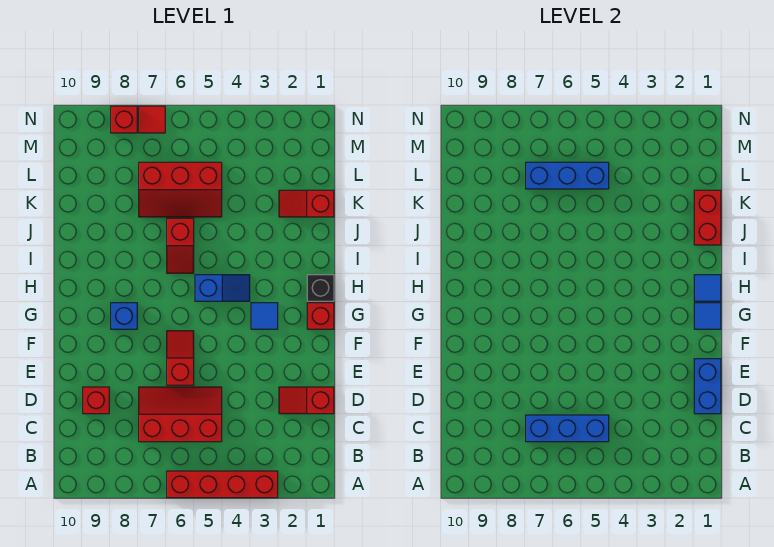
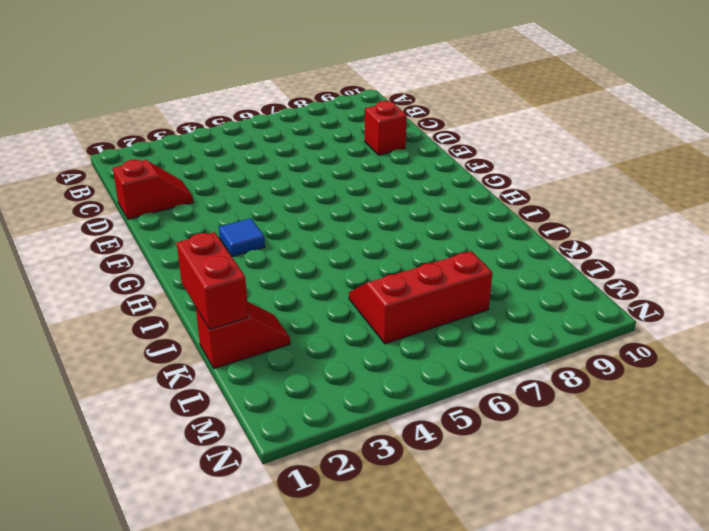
none -> red 1x4 brick [167,471,278,498]
none -> red 2x3 slope [139,387,222,442]
none -> red 1x2 slope [167,331,194,385]

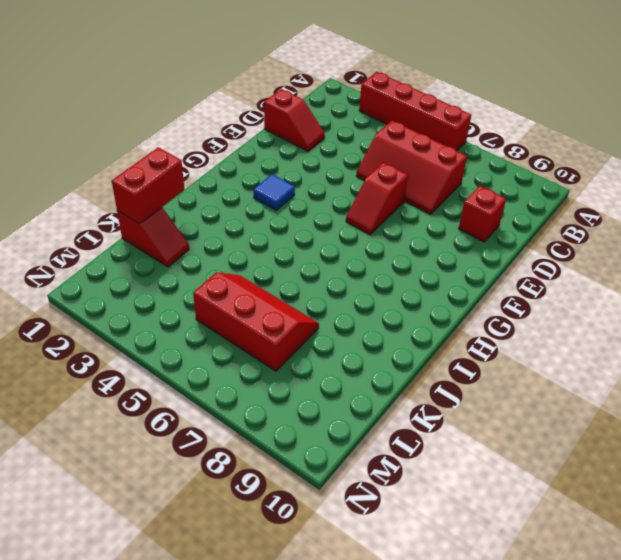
none -> red 1x1 brick [307,303,334,329]
none -> blue 1x1 brick [111,303,137,329]
none -> black 1x1 brick [307,275,334,301]

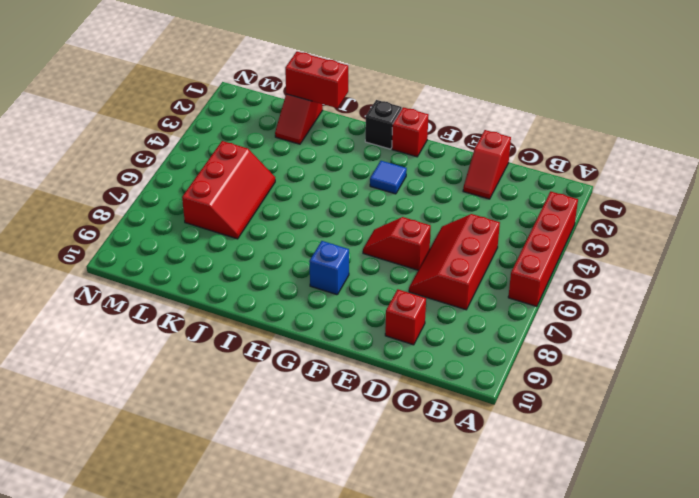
none -> blue 1x2 slope [195,275,250,301]
none -> red 1x2 slope [167,218,194,273]
none -> red 1x1 tile [139,106,165,133]

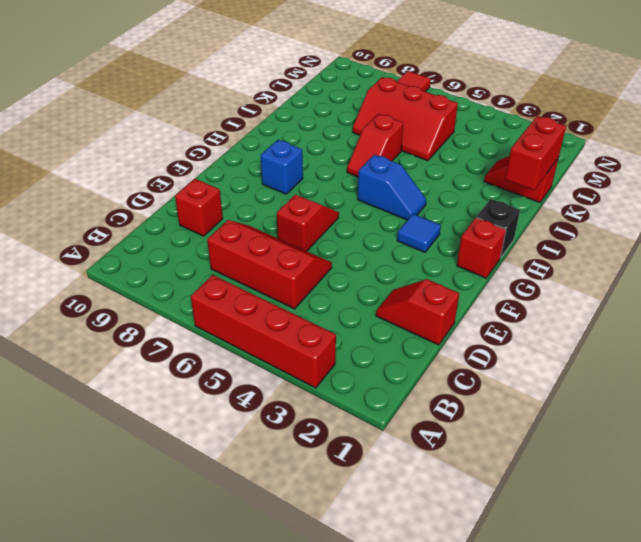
none -> red 1x1 brick [111,106,137,133]
none -> blue 1x3 brick [526,415,609,442]
none -> blue 1x2 brick [694,359,721,414]

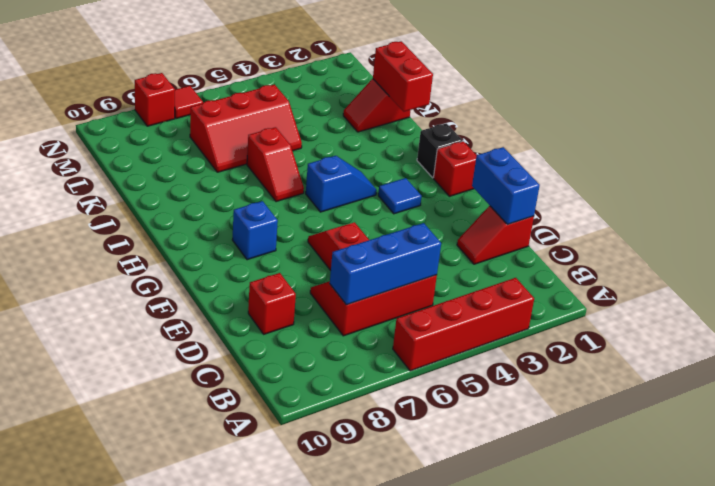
none -> blue 1x1 tile [694,303,721,329]
none -> blue 1x1 tile [694,275,721,301]
none -> blue 1x3 brick [526,162,609,189]

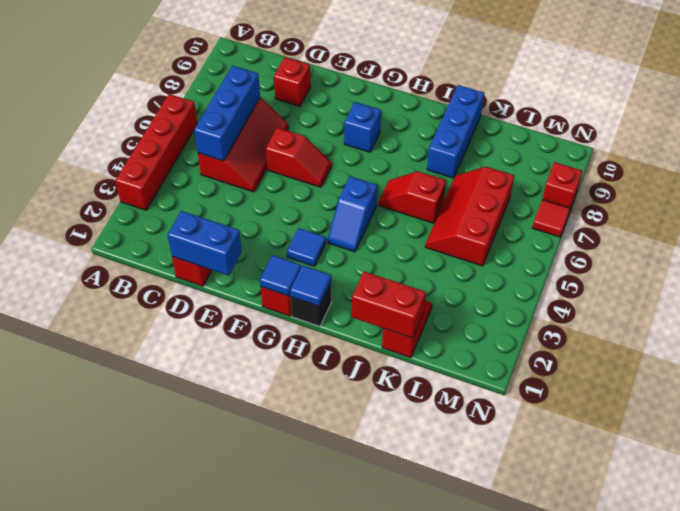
blue 1x3 brick [427,85,484,178] -> blue 1x3 brick moved to [526,162,609,189]

